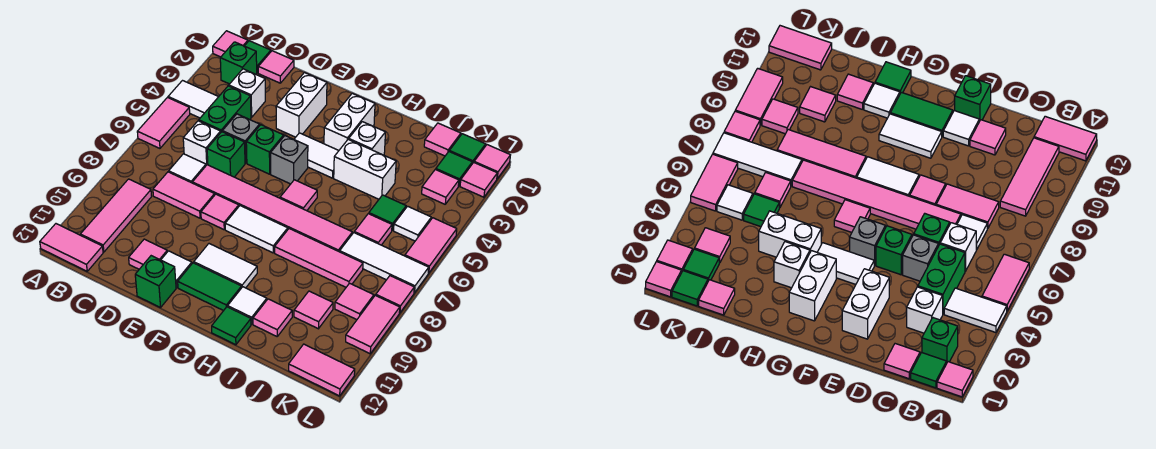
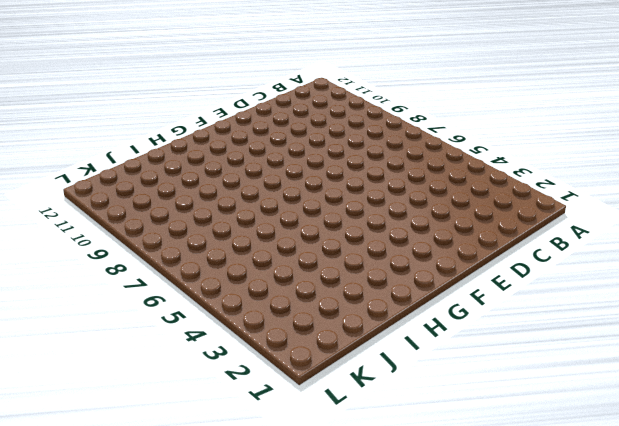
none -> pink 1x1 tile [213,31,248,57]
none -> white 1x2 tile [168,81,218,118]
none -> pink 1x2 tile [137,98,190,148]
none -> pink 1x2 tile [40,224,103,271]

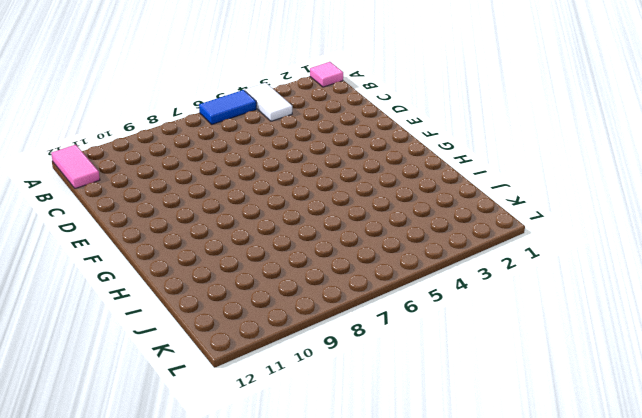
blue 1x2 tile [199,90,256,124] -> pink 1x2 tile [137,98,190,148]
none -> green 1x1 tile [245,41,271,73]
none -> green 1x1 brick [220,42,257,84]
none -> pink 1x3 tile [80,179,152,252]
none -> pink 1x1 tile [258,51,294,83]

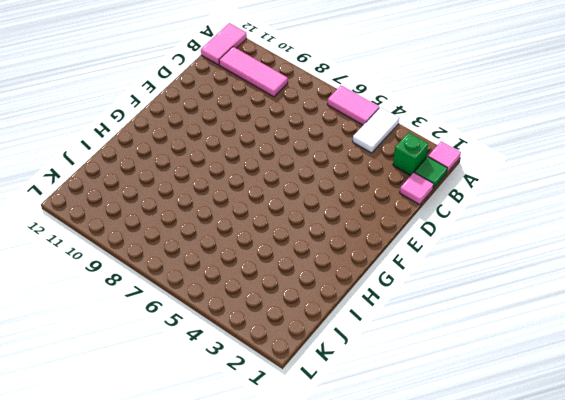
none -> white 1x1 brick [229,69,265,117]
none -> green 1x2 brick [199,86,251,132]
none -> white 1x1 brick [183,121,221,165]
none -> white 1x1 tile [169,154,206,183]

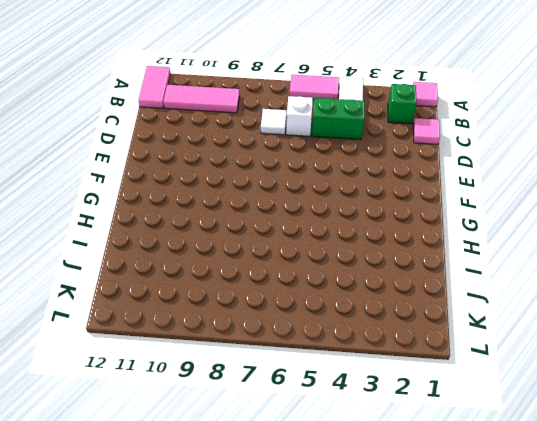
none -> green 1x1 tile [245,41,271,73]
none -> white 1x1 brick [229,69,265,117]
none -> pink 1x2 tile [153,172,215,218]
none -> grey 1x1 brick [222,114,260,163]

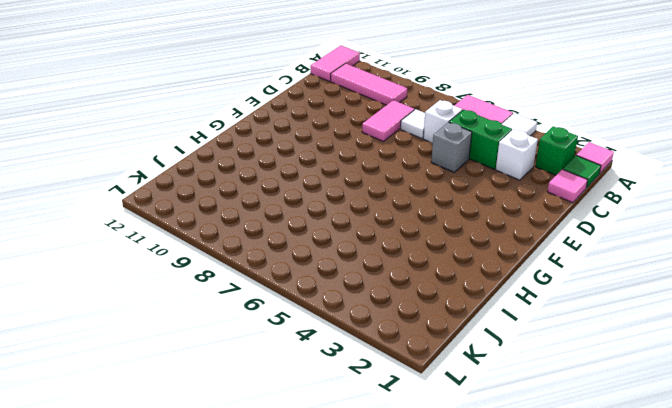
none -> green 1x1 brick [207,132,245,177]
none -> pink 1x6 tile [192,165,352,252]
none -> pink 1x1 tile [129,239,167,269]
none -> white 1x2 brick [276,72,327,137]

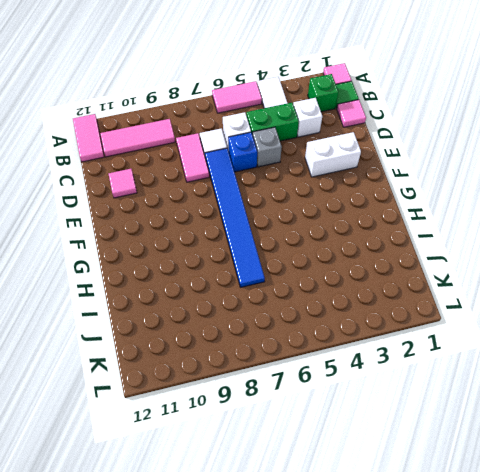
blue 1x1 brick [228,132,257,172] -> green 1x1 brick [207,132,245,177]
blue 1x6 tile [205,148,265,287] -> pink 1x6 tile [192,165,352,252]
none -> green 1x1 brick [246,125,284,174]
none -> pink 1x1 tile [201,194,239,230]
none -> white 1x1 tile [161,251,192,288]
none -> green 1x1 brick [135,256,176,308]

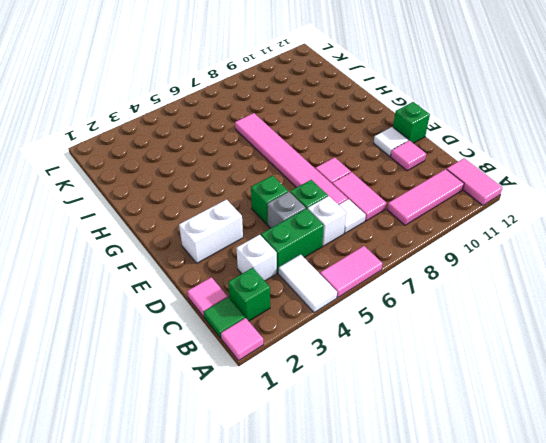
none -> white 1x2 tile [294,133,339,178]
none -> grey 1x1 brick [271,136,308,184]
none -> white 1x2 tile [225,206,288,253]
none -> white 1x2 tile [194,244,257,288]

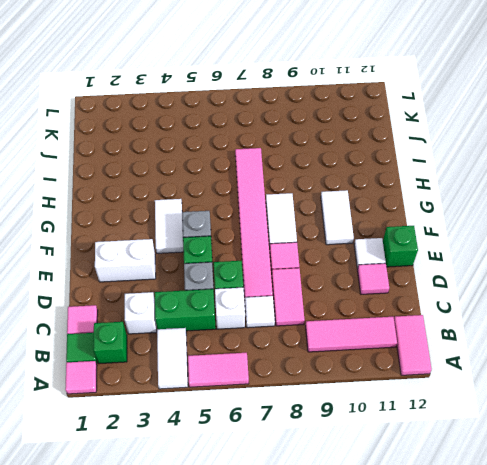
none -> green 1x2 tile [178,263,242,311]
none -> white 1x2 brick [324,93,375,150]
none -> pink 1x1 tile [280,180,317,211]
none -> white 1x1 brick [349,122,386,155]

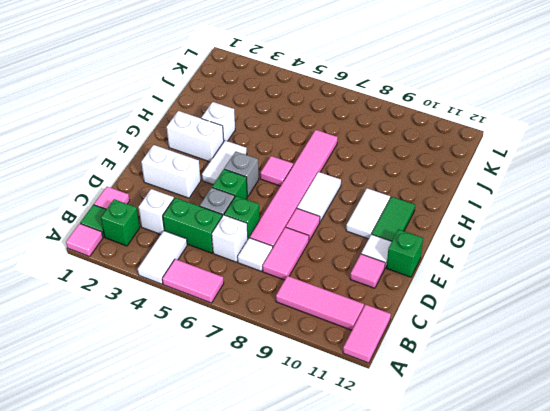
none -> white 1x2 brick [334,139,396,199]
none -> pink 1x3 tile [275,229,363,287]
none -> white 1x1 tile [228,287,267,324]
none -> green 1x1 tile [212,307,251,345]

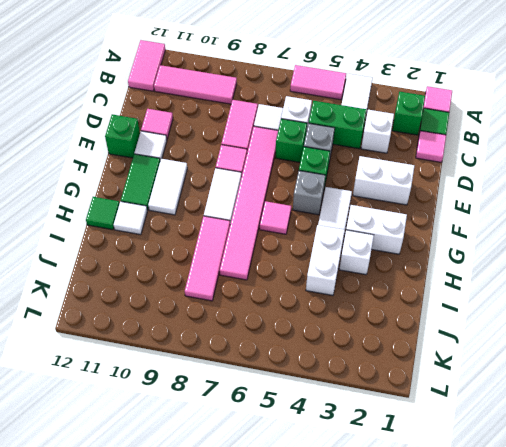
none -> pink 1x1 tile [253,299,292,336]
none -> pink 1x1 tile [424,123,461,156]
none -> green 1x1 tile [369,195,406,230]
none -> pink 1x1 tile [354,214,392,245]

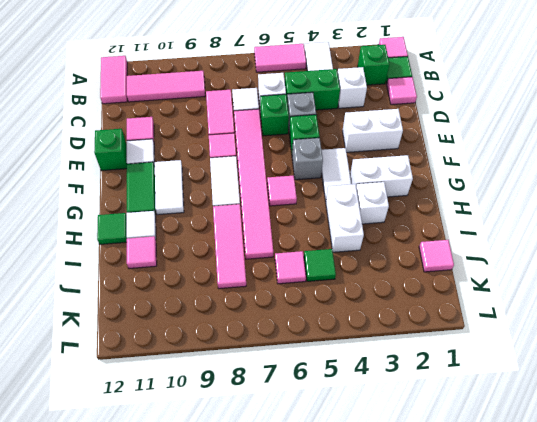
none -> white 1x3 tile [340,233,429,293]
none -> pink 1x1 tile [294,291,333,329]
none -> green 1x1 tile [449,134,486,163]
none -> green 1x1 tile [436,152,472,186]

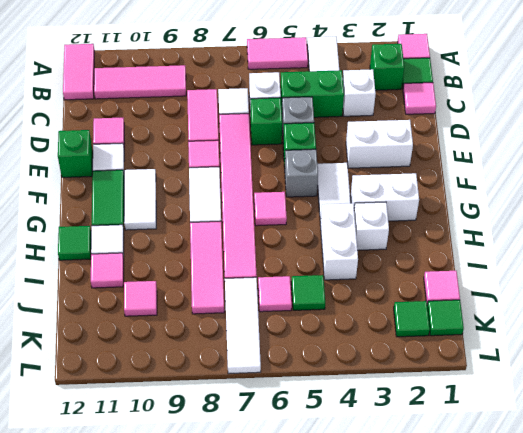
none -> pink 1x1 tile [422,169,459,204]
none -> white 1x1 tile [394,206,431,241]
none -> pink 1x1 tile [335,283,374,320]
none -> pink 1x2 tile [289,344,355,396]

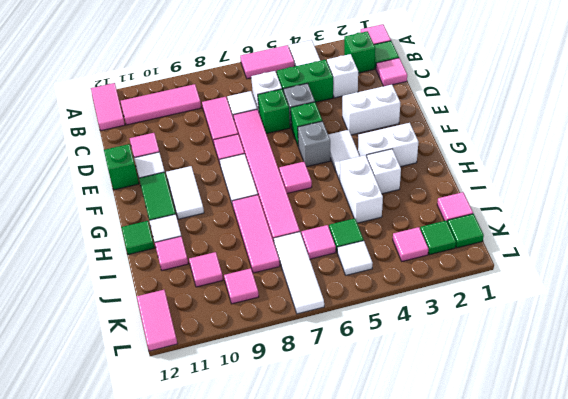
none -> pink 1x1 tile [474,145,510,179]
none -> pink 1x1 tile [460,163,497,197]
none -> pink 1x2 tile [405,218,457,273]
none -> pink 1x1 tile [376,276,414,313]

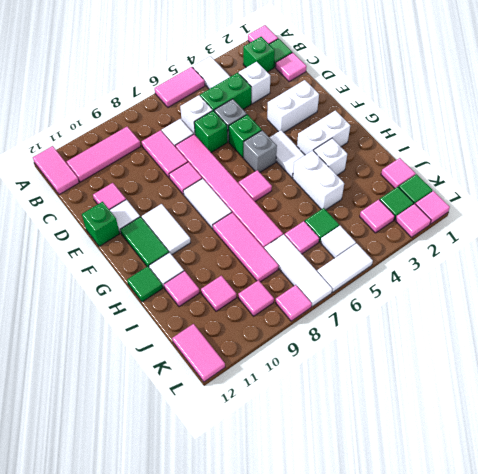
white 1x2 tile [317,243,373,292] -> pink 1x2 tile [405,218,457,273]
none -> pink 1x2 tile [346,295,400,354]

